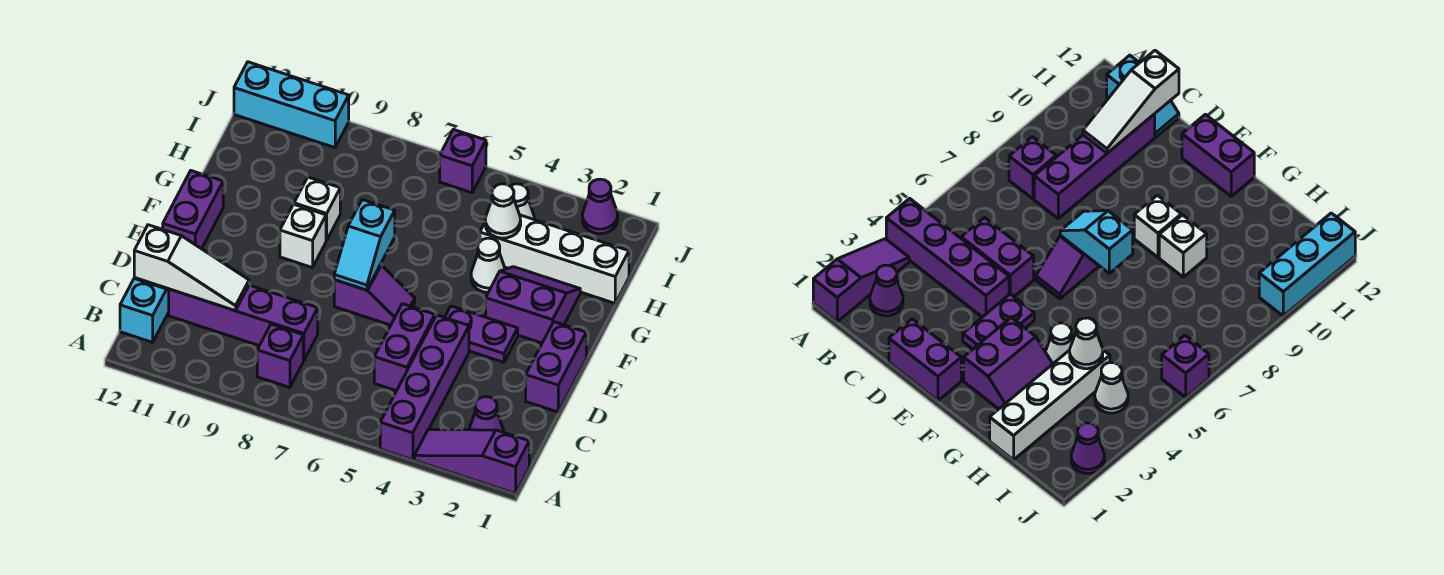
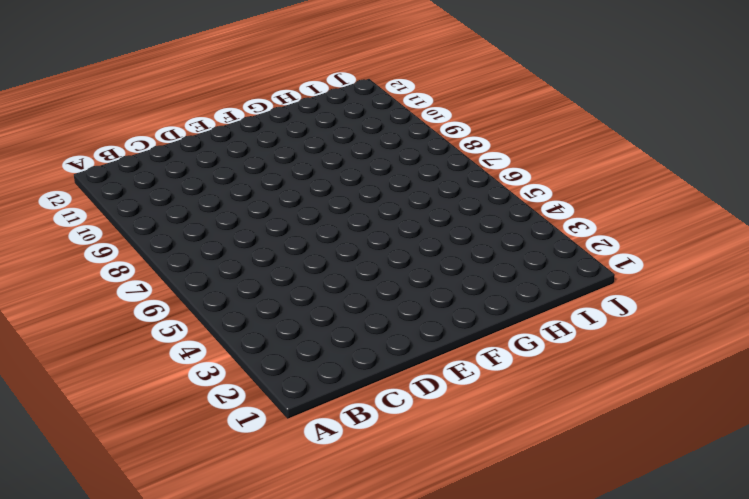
none -> purple 1x3 slope [414,430,529,494]
none -> purple 1x4 brick [380,315,469,460]
none -> purple 1x1 cone [469,397,504,432]

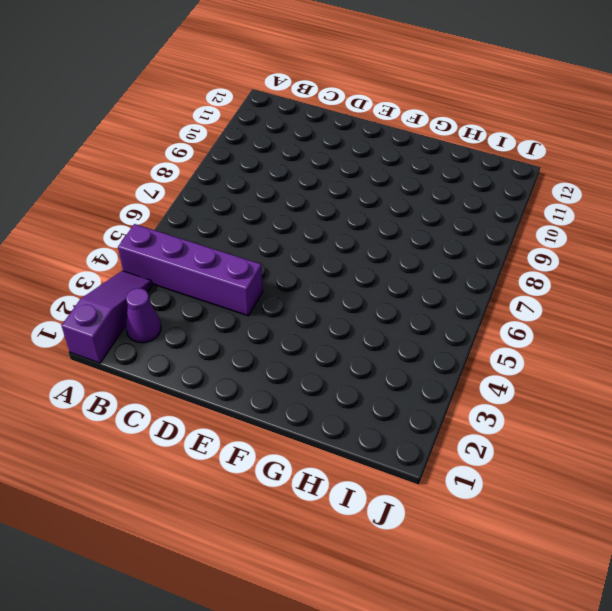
none -> purple 1x1 brick [257,324,303,388]
none -> cyan 1x2 slope [120,278,169,342]
none -> purple 1x2 brick [374,304,435,391]

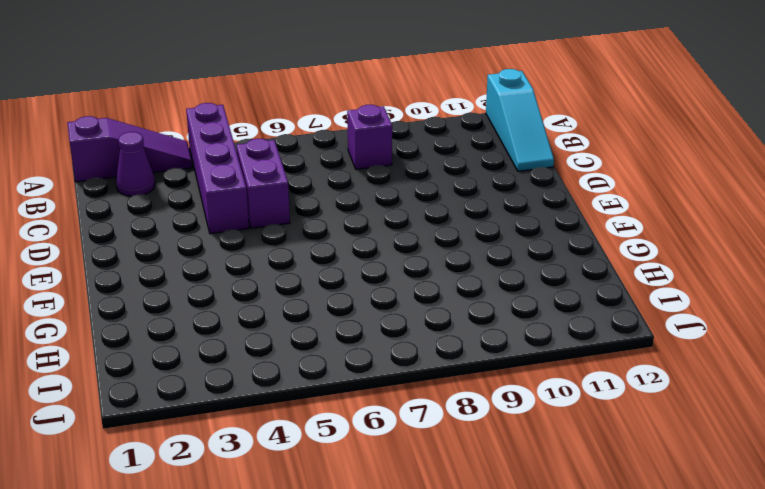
cyan 1x3 slope [486,69,554,171] -> cyan 1x2 slope [120,278,169,342]
none -> purple 1x4 brick [169,285,318,360]
none -> purple 1x2 brick [526,322,586,412]
none -> purple 1x2 plate [445,306,518,362]

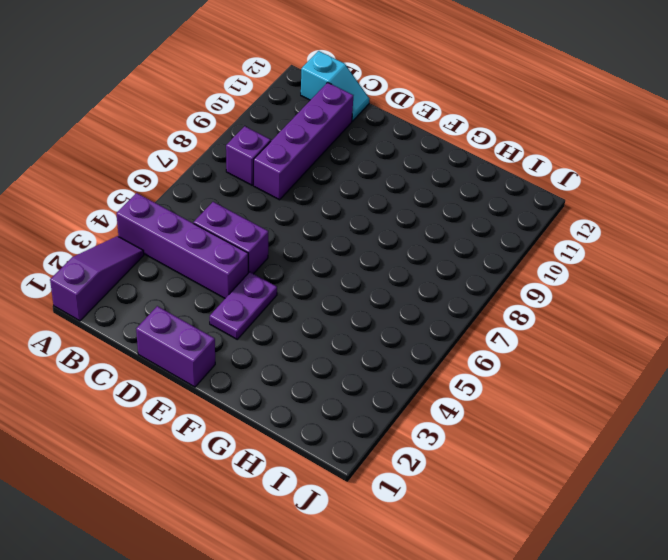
none -> purple 1x1 cone [469,397,504,432]
none -> purple 1x2 slope [334,265,415,325]
none -> purple 1x2 brick [163,171,223,249]

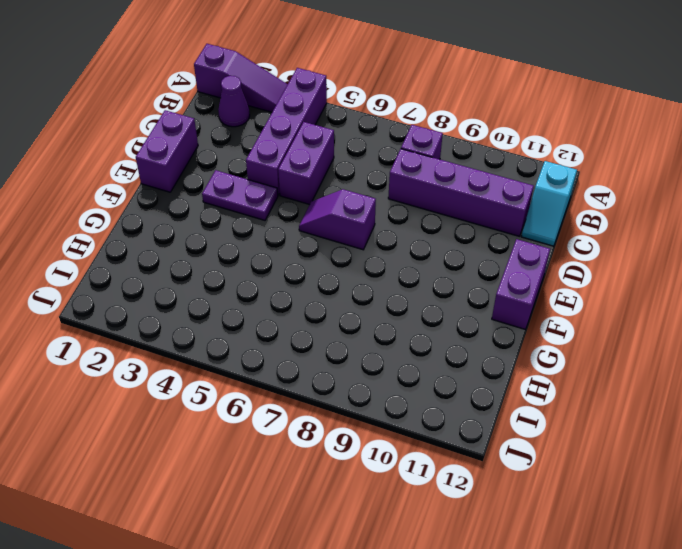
none -> purple 2x2 slope [486,267,580,343]
none -> white 1x1 brick [280,204,326,268]
none -> white 1x1 cone [471,238,505,293]

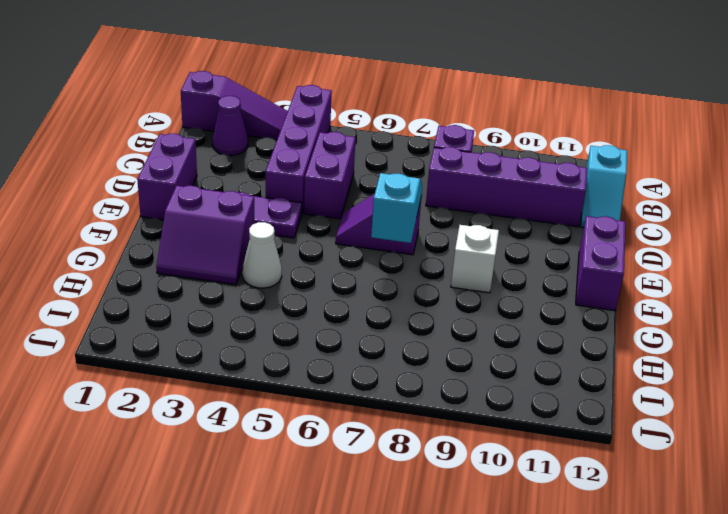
none -> white 1x1 brick [294,177,340,240]
none -> white 1x4 brick [480,215,629,303]
none -> white 1x1 cone [511,184,535,220]

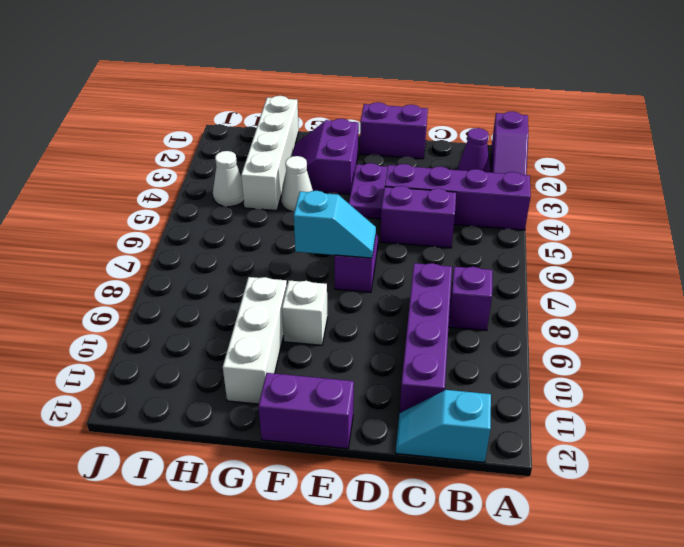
white 1x3 brick [223,277,287,404] -> white 1x1 brick [294,177,340,240]
none -> purple 1x1 cone [582,179,618,234]
none -> purple 1x1 brick [440,130,486,193]
none -> cyan 1x3 brick [234,62,349,148]

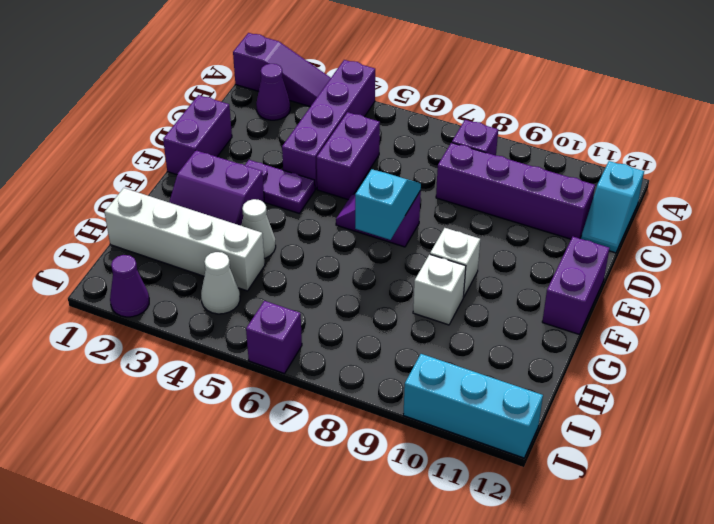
none -> white 1x3 slope [134,225,249,311]
none -> white 1x1 cone [485,184,521,238]

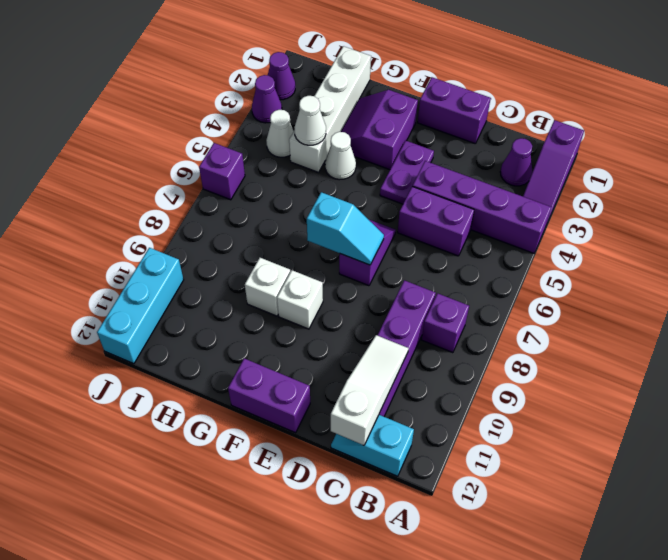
purple 1x1 cone [252,75,282,123] -> none

